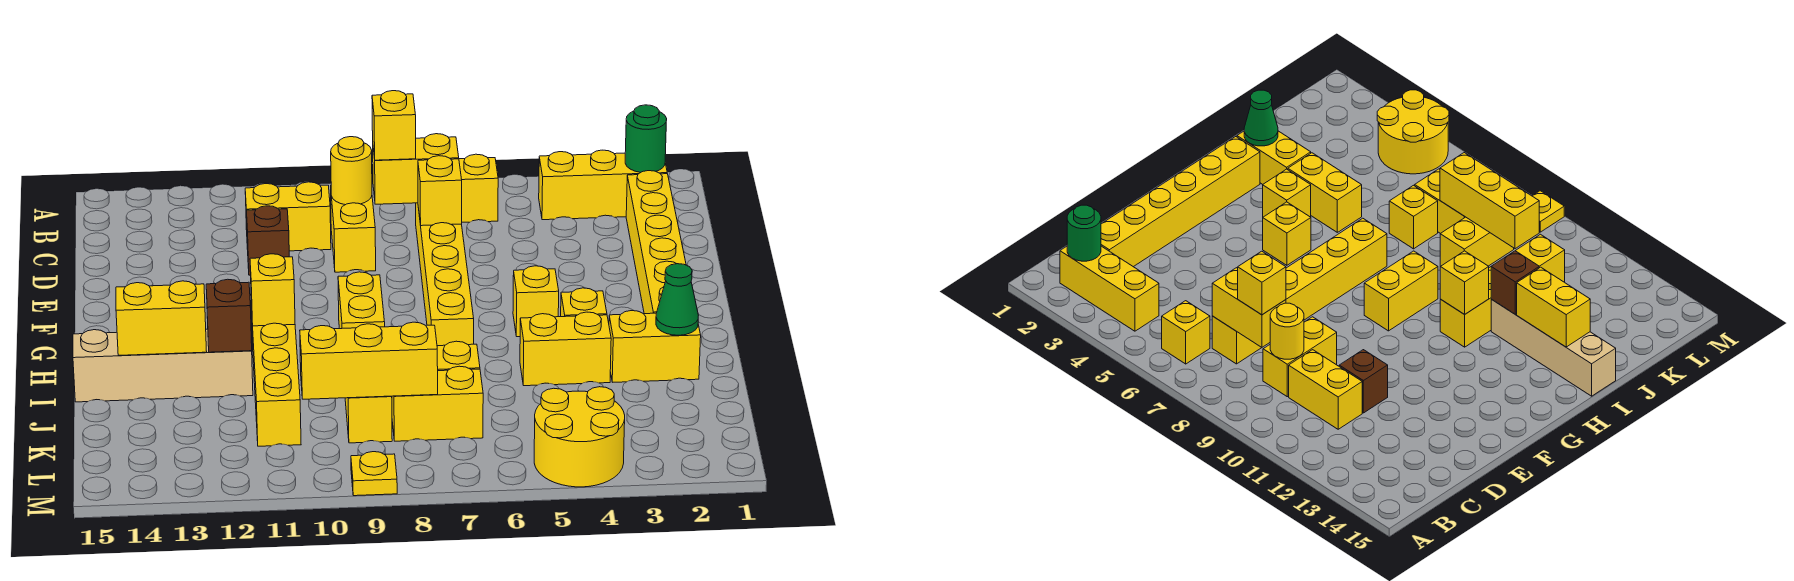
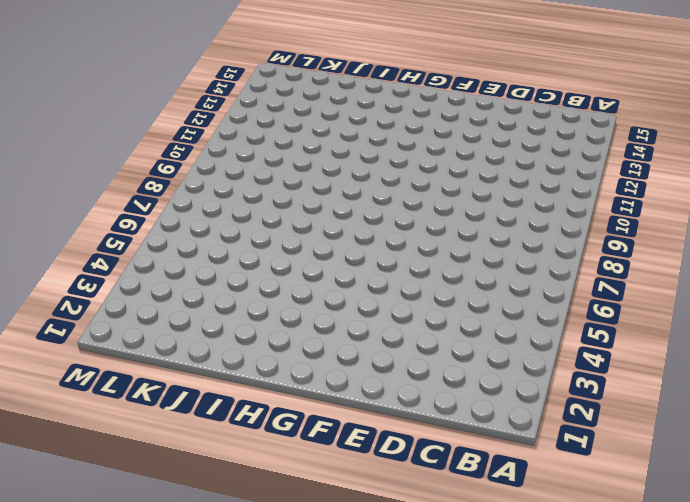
none -> yellow 1x3 brick [539,150,667,220]
none -> yellow 1x1 brick [459,154,498,222]
none -> yellow 1x6 brick [626,171,686,314]

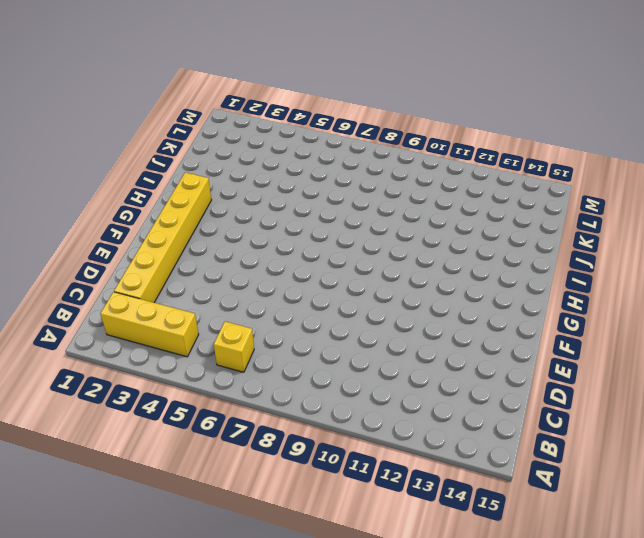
none -> yellow 1x6 brick [416,203,474,346]
none -> yellow 1x2 brick [331,196,376,272]
none -> yellow 1x2 brick [245,182,331,251]

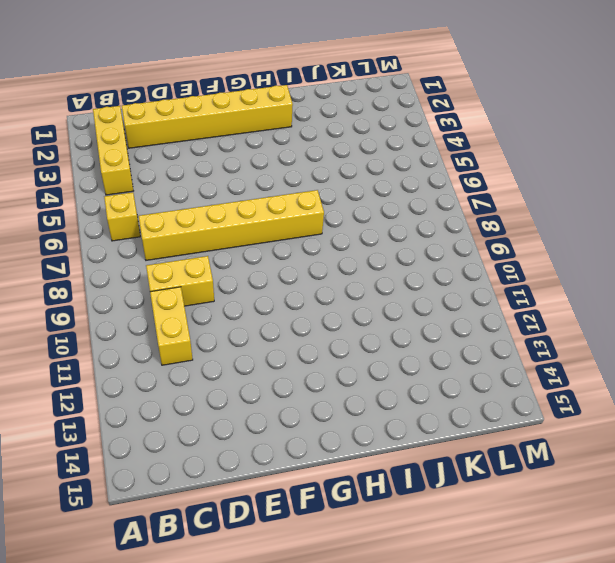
none -> brown 1x1 brick [246,206,289,275]
none -> yellow 1x1 brick [513,266,559,337]
none -> yellow 1x2 brick [338,272,385,329]

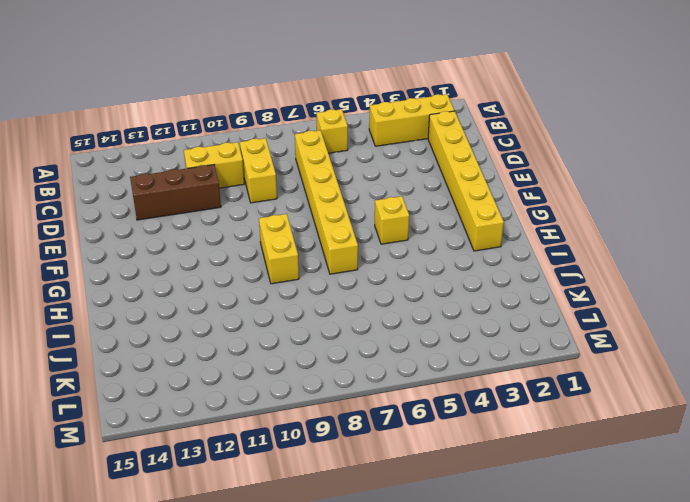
brown 1x3 brick [130,165,221,220] -> brown 1x1 brick [246,206,289,275]
none -> yellow 1x1 brick [561,288,607,317]
none -> yellow 1x4 brick [251,306,301,446]
none -> yellow 1x2 brick [609,311,701,382]

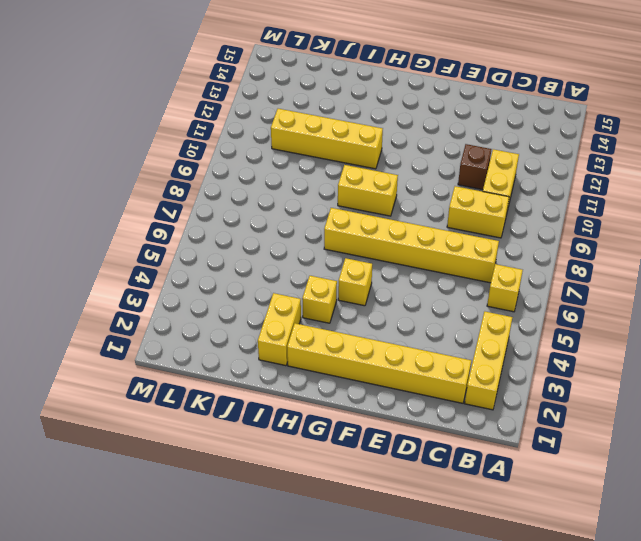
none -> yellow 1x2 brick [520,312,611,386]
none -> tan 1x4 brick [73,329,253,402]
none -> yellow 1x1 brick [437,341,480,371]

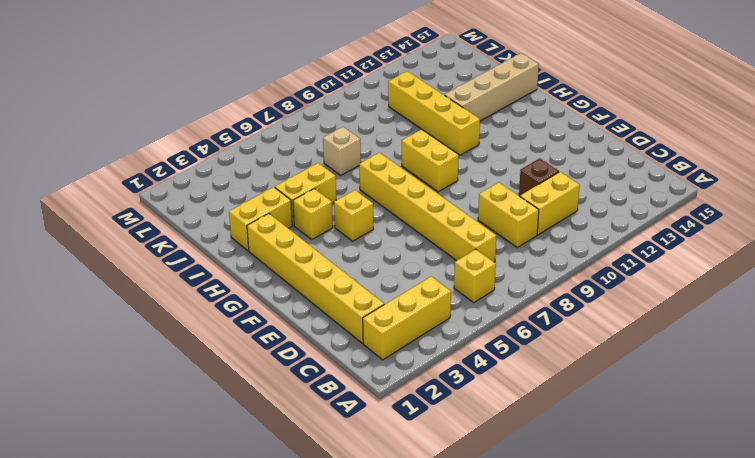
tan 1x1 brick [323,127,361,175] -> yellow 1x1 brick [437,341,480,371]
none -> yellow 1x2 brick [345,396,392,443]
none -> yellow 1x2 brick [392,366,483,441]
none -> yellow 2x2 round brick [534,387,625,487]

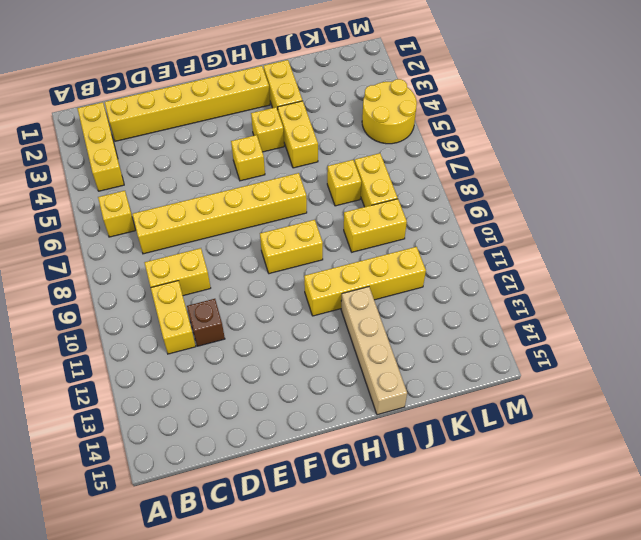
none -> yellow 1x1 plate [351,452,397,496]
none -> green 1x1 round brick [625,105,667,173]
none -> yellow 1x2 brick [373,134,459,204]

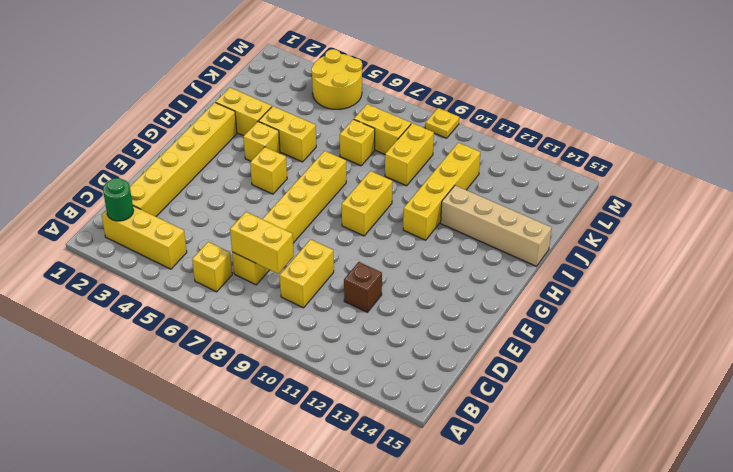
none -> yellow 1x2 brick [245,182,331,251]
none -> yellow 1x1 round brick [331,137,372,205]
none -> yellow 1x1 brick [418,156,462,226]

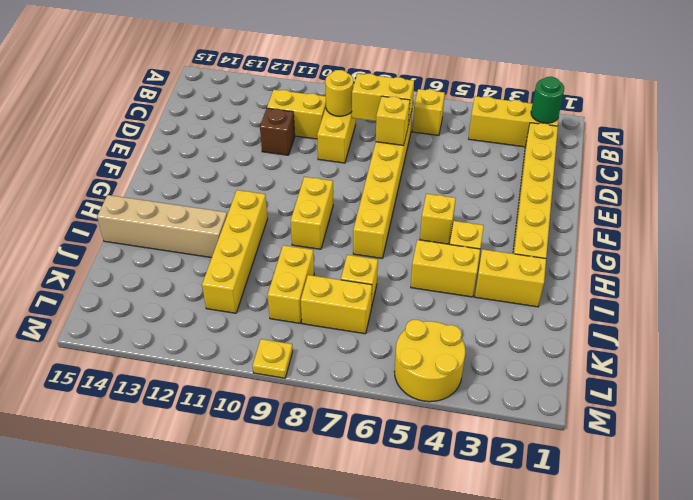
none -> yellow 1x1 brick [250,254,295,326]
none -> green 1x1 cone [656,264,698,335]
none -> brown 1x1 brick [206,279,252,352]

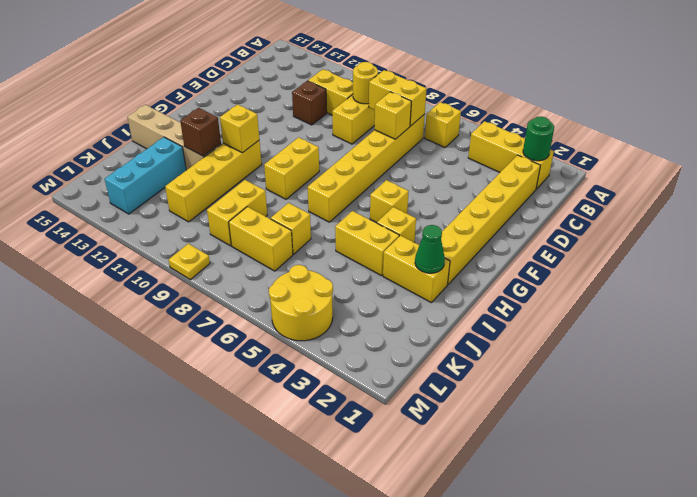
cyan 1x3 brick [105,137,186,214] -> none
none -> yellow 1x2 brick [116,281,207,355]
none -> yellow 1x3 brick [300,322,438,399]
none -> yellow 1x1 brick [372,91,416,160]

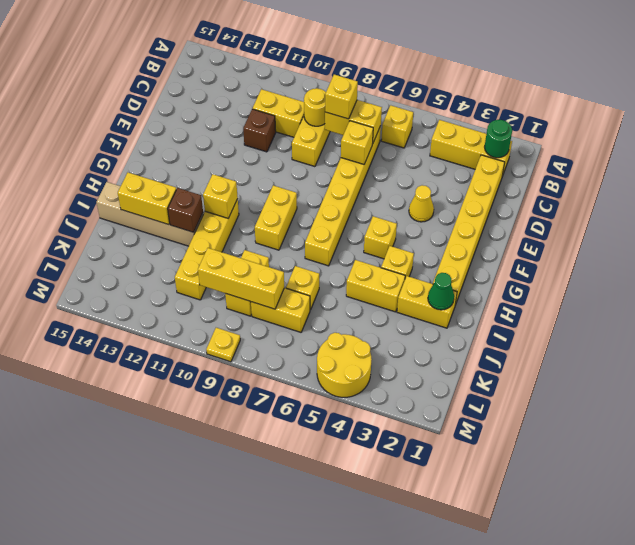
yellow 1x1 cone [409,185,434,222] -> none

